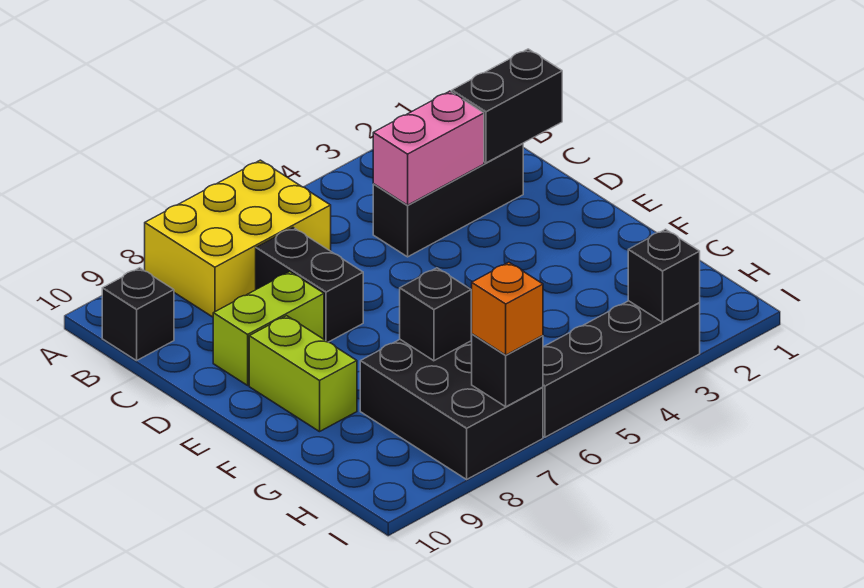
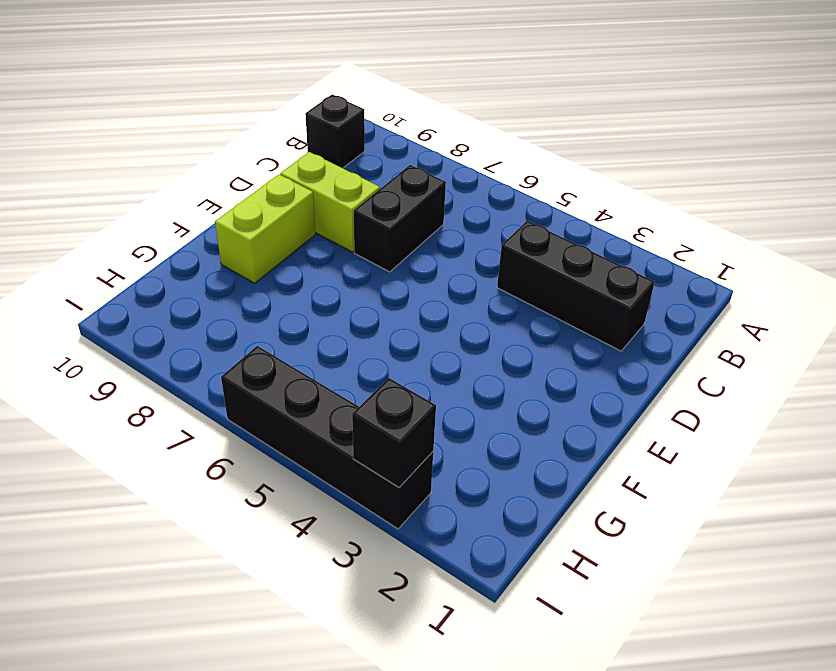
none -> yellow 2x3 brick [145,160,331,317]
none -> black 2x3 brick [360,340,543,479]
none -> black 1x2 brick [452,49,562,163]

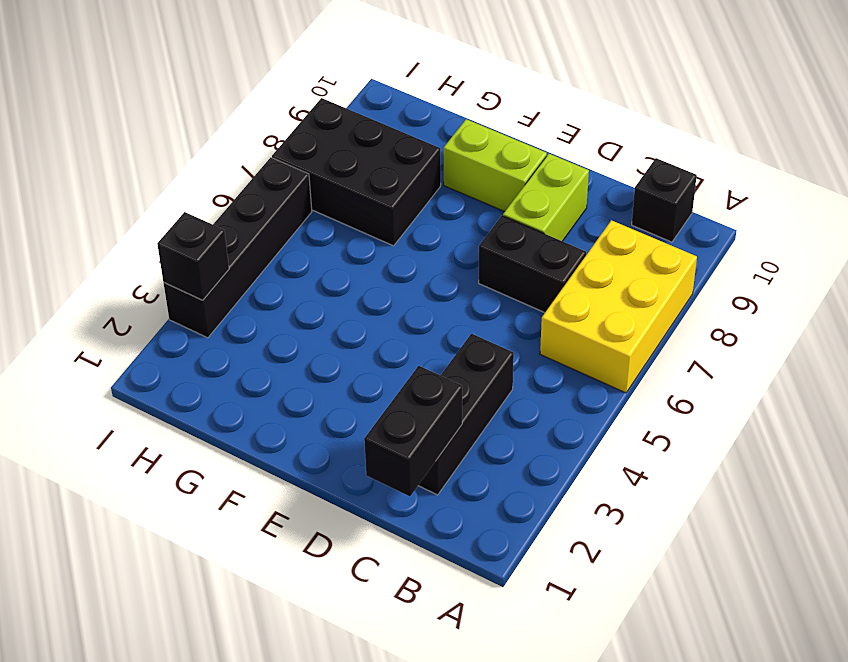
none -> pink 1x2 brick [373,91,484,205]
none -> black 1x1 brick [400,268,471,361]
none -> black 1x1 brick [471,334,543,407]

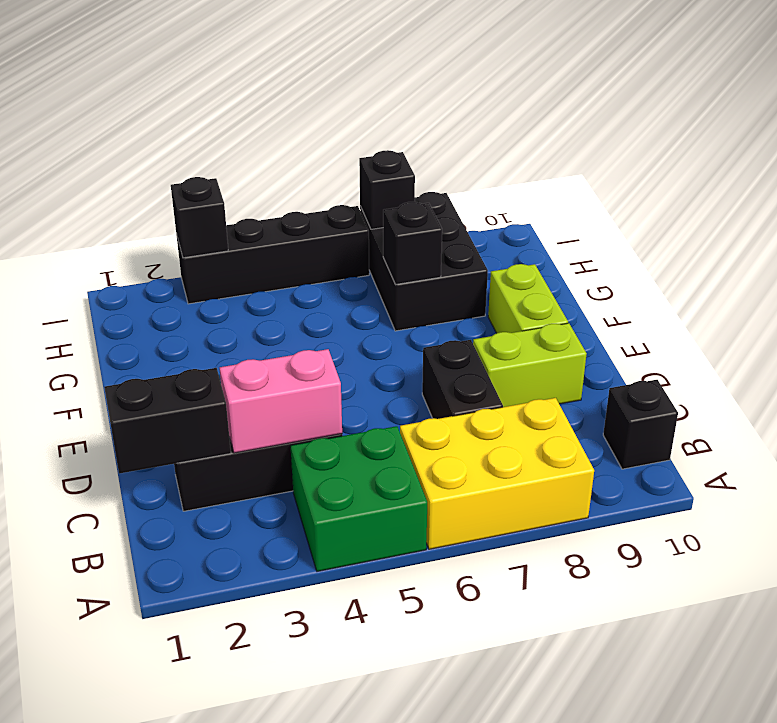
green 2x2 brick [290,426,427,571] -> none
none -> orange 1x1 brick [472,262,543,355]

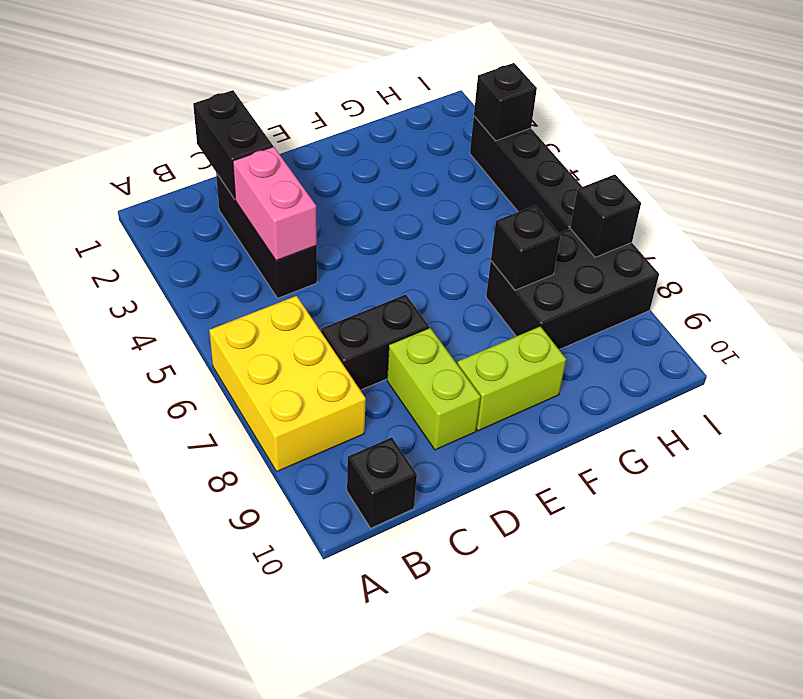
none -> orange 1x1 brick [472,262,543,355]

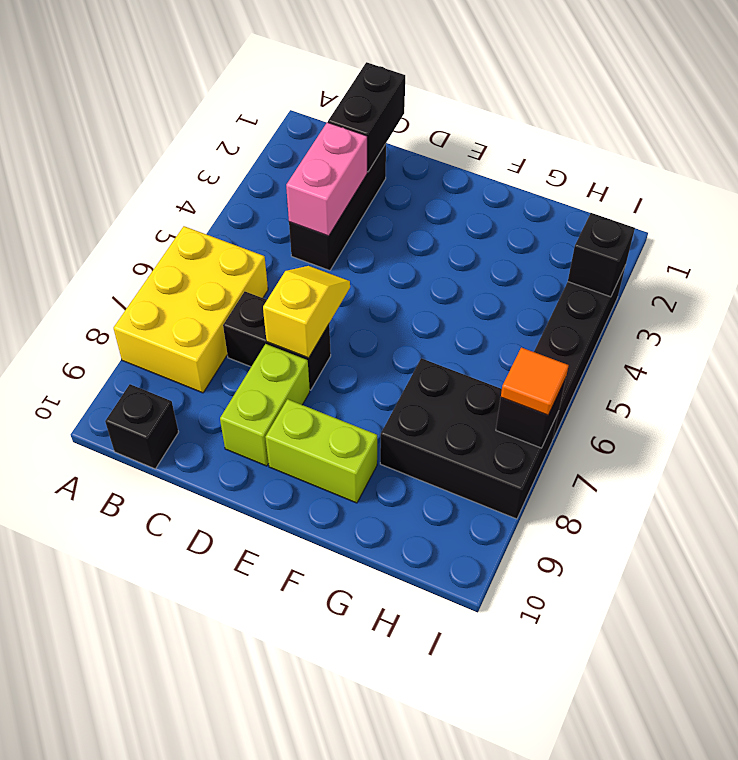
yellow 1x2 slope [263,266,350,358] -> none
orange 1x1 tile [501,348,569,415] -> orange 1x1 brick [472,262,543,355]
none -> black 1x1 brick [400,268,471,361]

